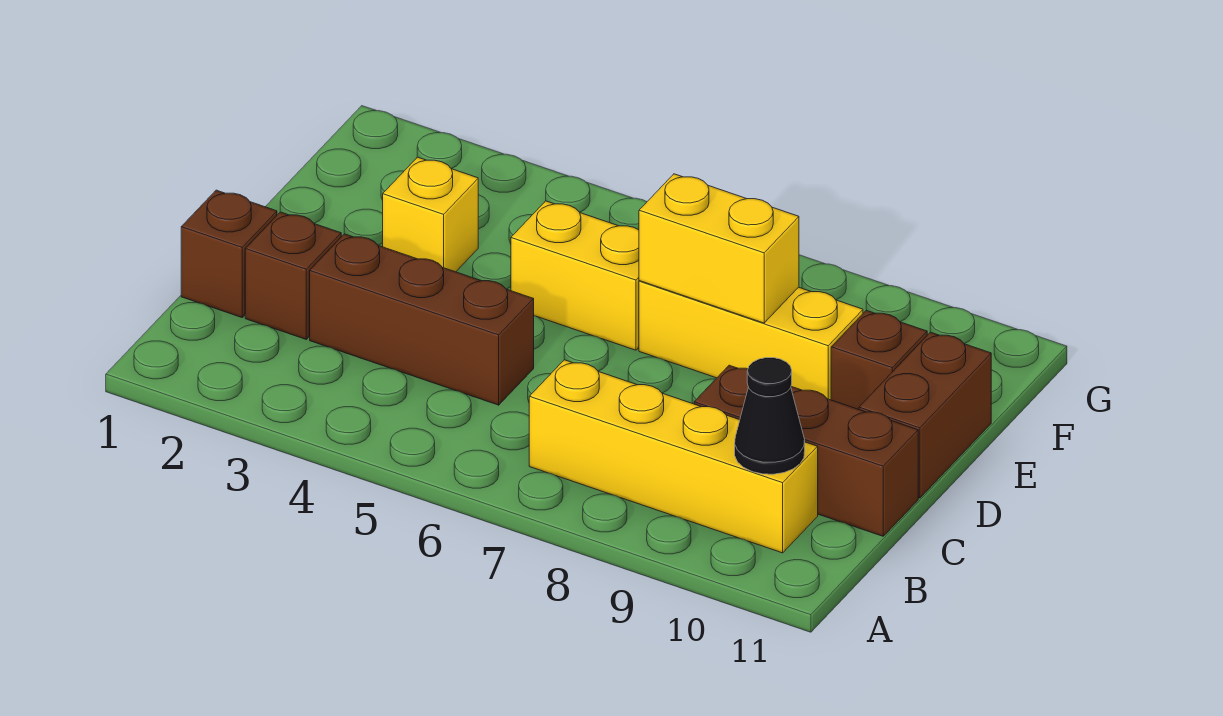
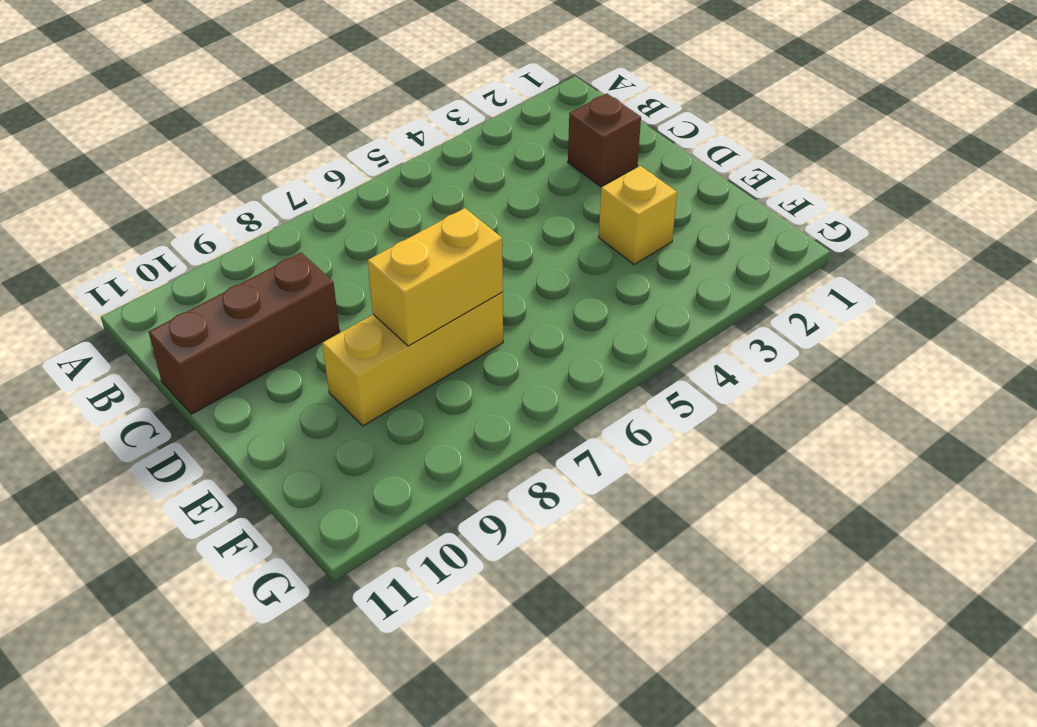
none -> yellow 1x4 brick [529,360,818,553]
none -> brown 1x1 brick [181,190,277,317]
none -> brown 1x3 brick [310,234,534,405]

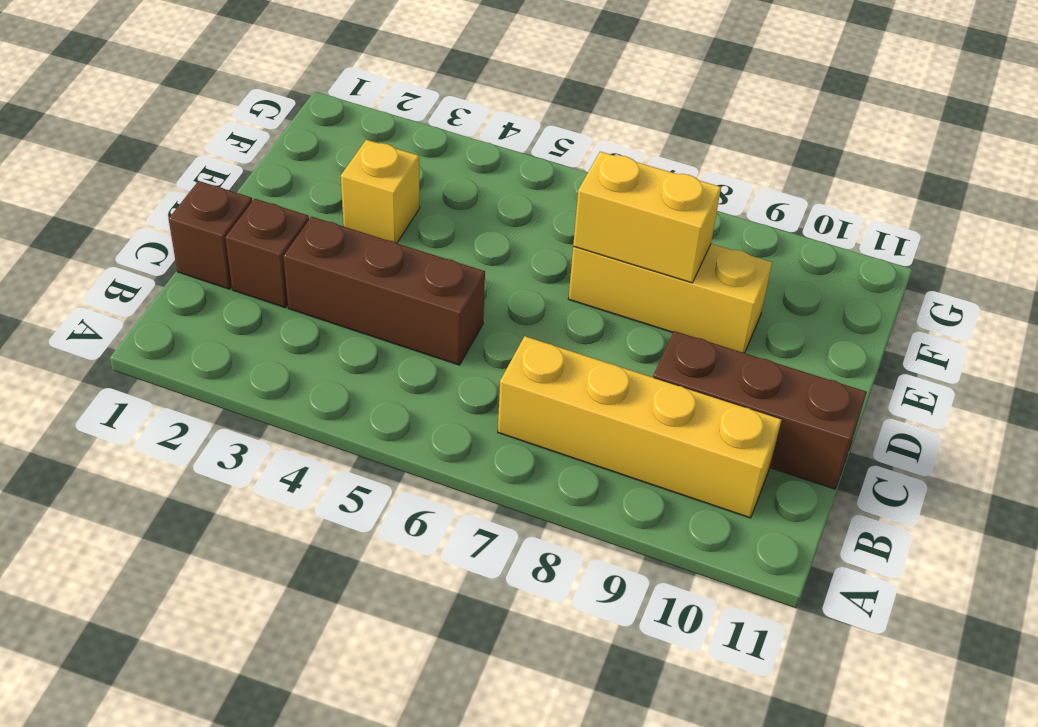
none -> brown 1x2 brick [859,332,991,498]
none -> yellow 1x2 brick [511,201,639,350]
none -> brown 1x1 brick [831,310,927,409]

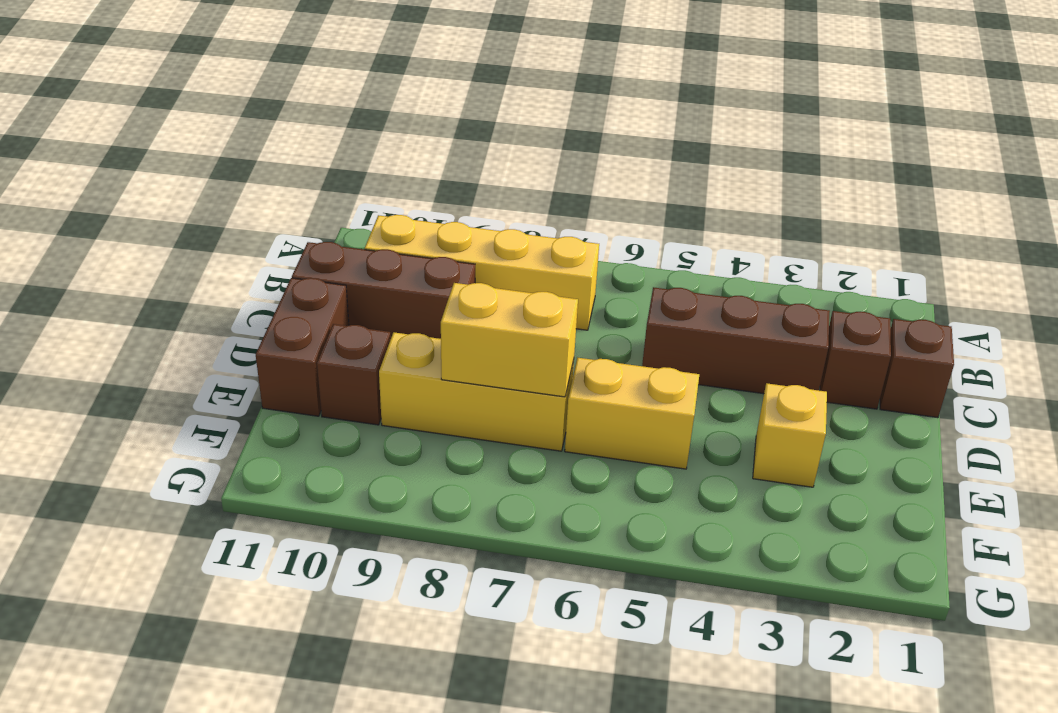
none -> black 1x1 cone [735,358,805,474]

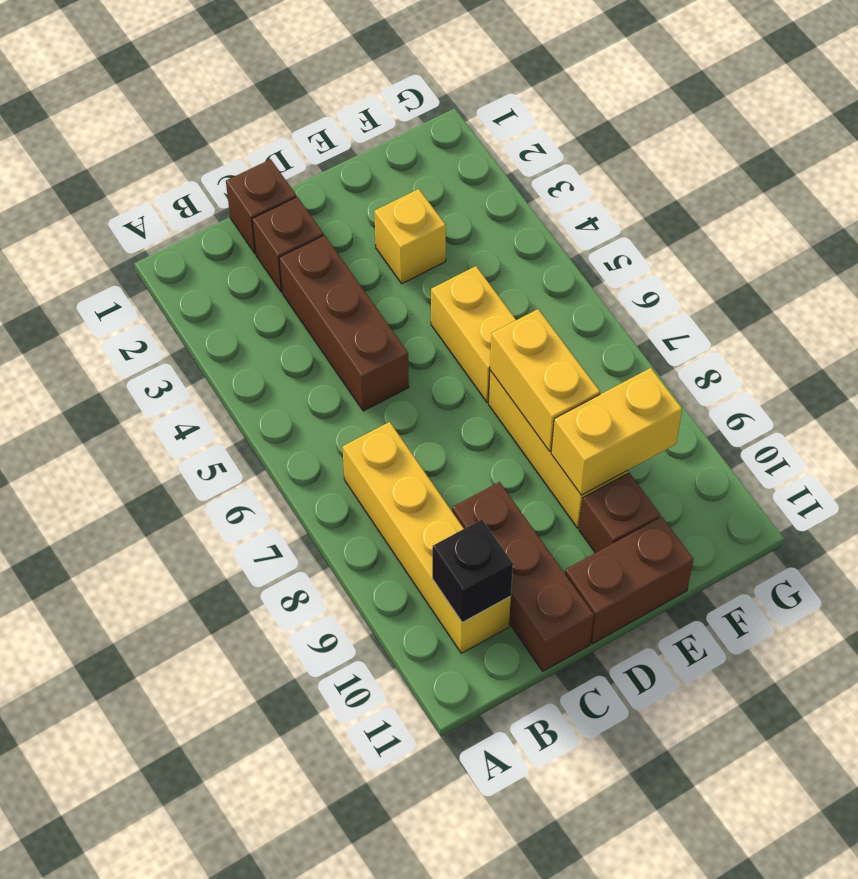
black 1x1 brick [432,519,513,622] -> black 1x1 cone [735,358,805,474]
yellow 1x2 brick [551,368,682,495] -> none

